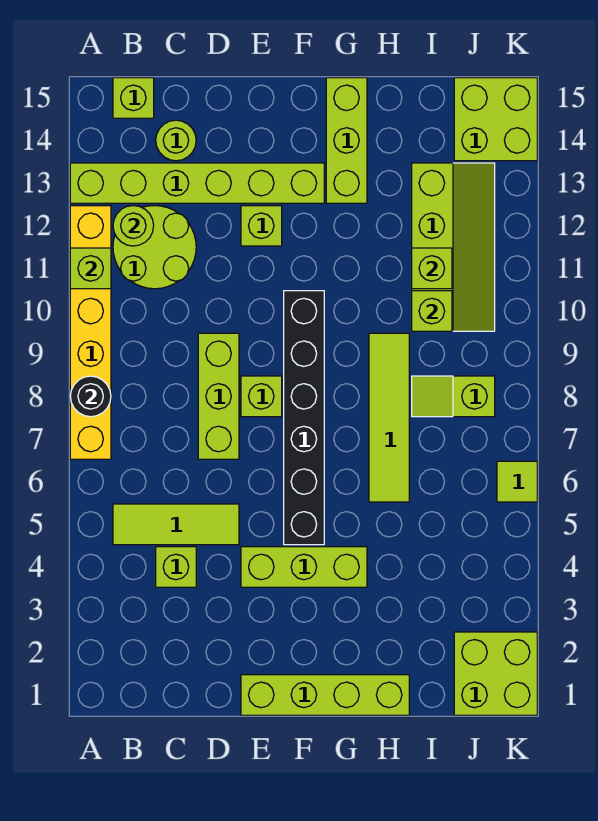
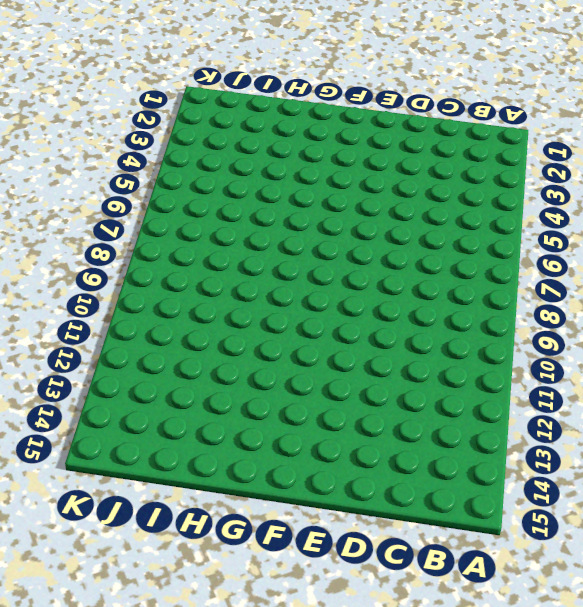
none -> yellow 1x6 brick [70,206,111,459]
none -> lime 1x6 brick [70,163,324,203]
none -> lime 1x3 tile [113,504,239,545]

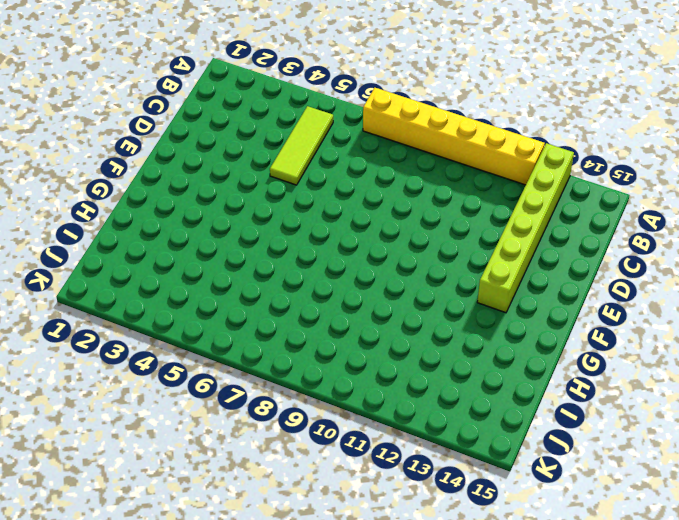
none -> lime 2x2 round brick [113,206,196,289]
none -> lime 1x1 brick [113,78,154,118]
none -> lime 1x1 brick [156,547,196,587]

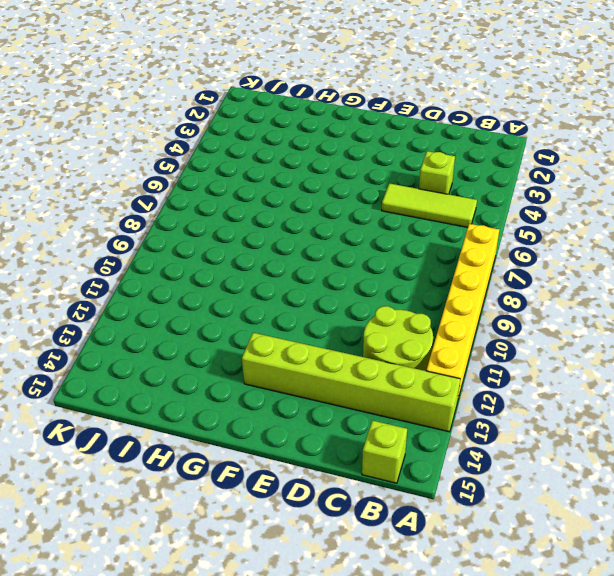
none -> lime 1x1 round brick [156,120,196,161]
none -> lime 1x3 brick [198,333,239,459]
none -> lime 1x4 brick [241,675,409,715]

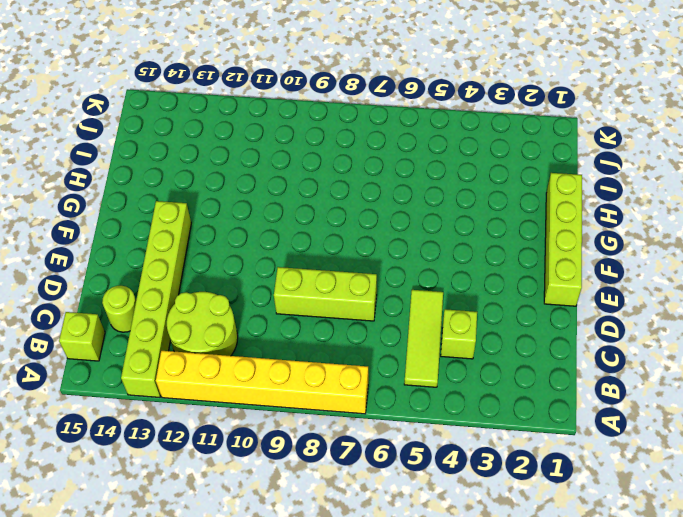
none -> lime 1x3 brick [241,547,367,587]
none -> lime 1x1 brick [241,376,282,417]
none -> lime 1x1 brick [241,206,282,246]

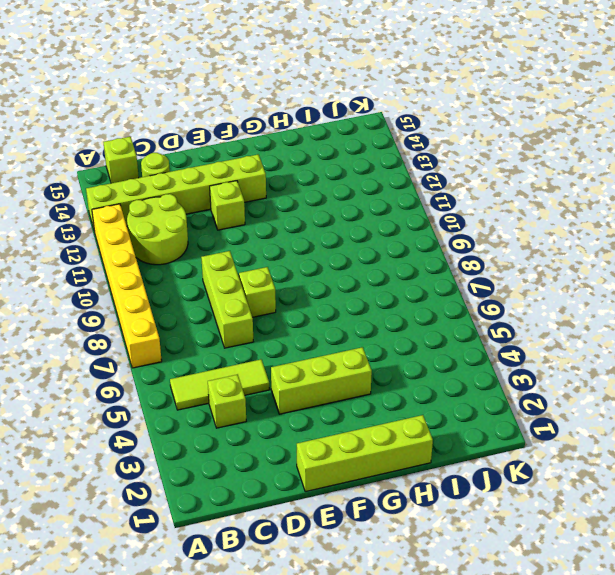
none -> black 1x6 brick [284,291,324,545]
none -> lime 1x3 brick [326,78,367,203]
none -> lime 1x4 tile [369,333,409,502]

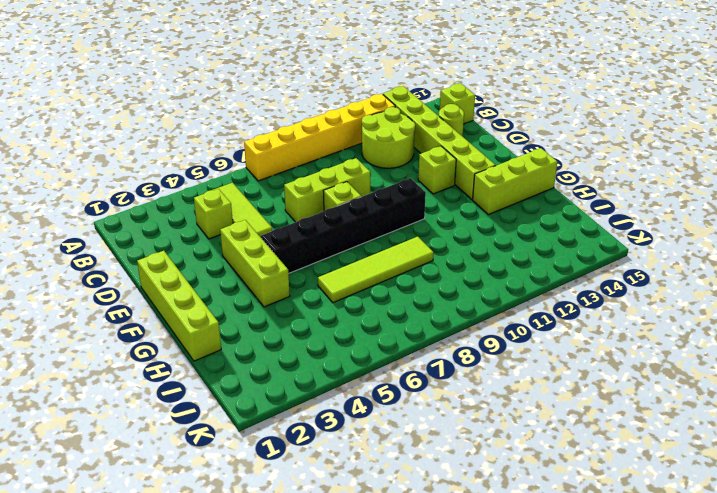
none -> lime 1x2 slope [412,376,495,417]
none -> lime 2x4 slope [412,163,495,331]
none -> lime 2x2 brick [454,632,537,715]

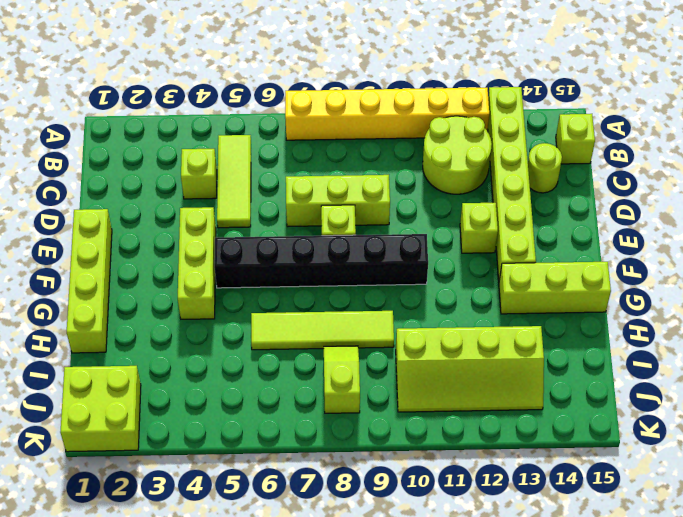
none -> lime 2x2 brick [454,78,537,161]
none -> lime 1x1 tile [497,461,537,502]
none -> black 1x1 round brick [70,376,111,417]

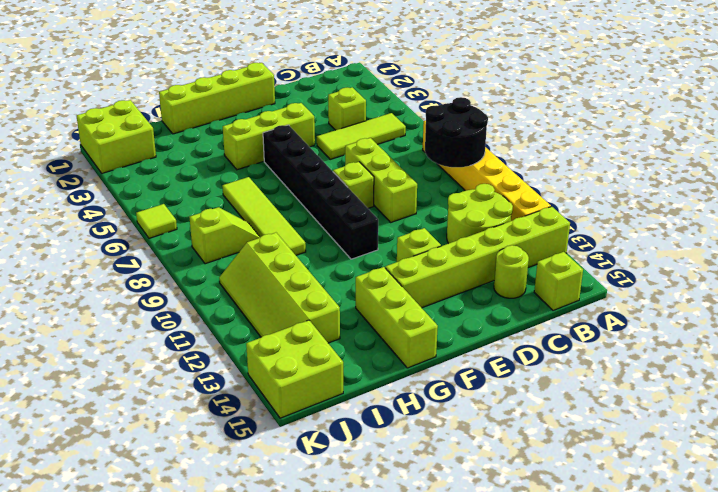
black 2x2 round brick [425,97,488,167] -> black 1x1 round brick [70,376,111,417]
none -> lime 1x1 brick [70,248,111,289]
none -> lime 1x1 round brick [113,206,154,246]
none -> lime 1x1 brick [412,291,452,331]

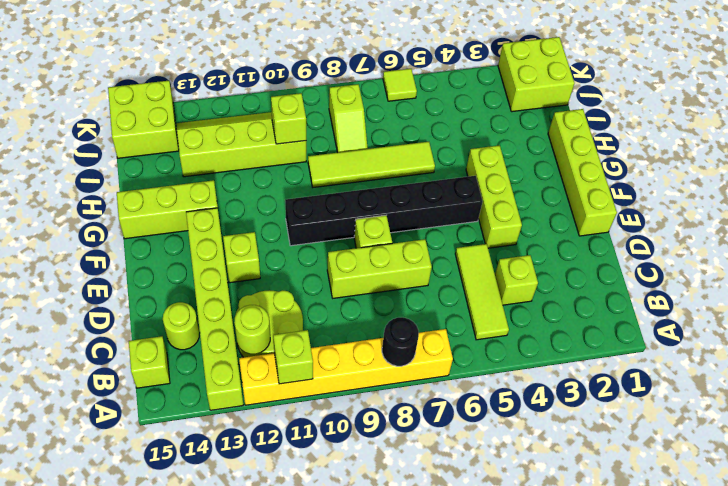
none -> lime 1x1 brick [412,248,452,289]

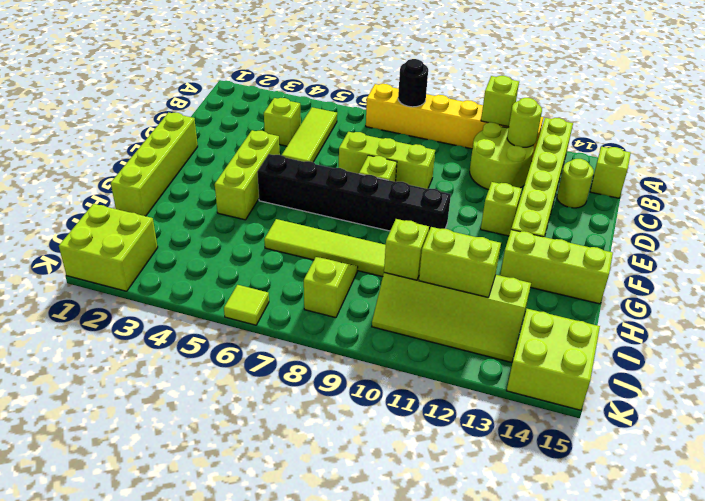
lime 1x2 brick [419,227,501,297] -> lime 1x1 brick [412,248,452,289]

